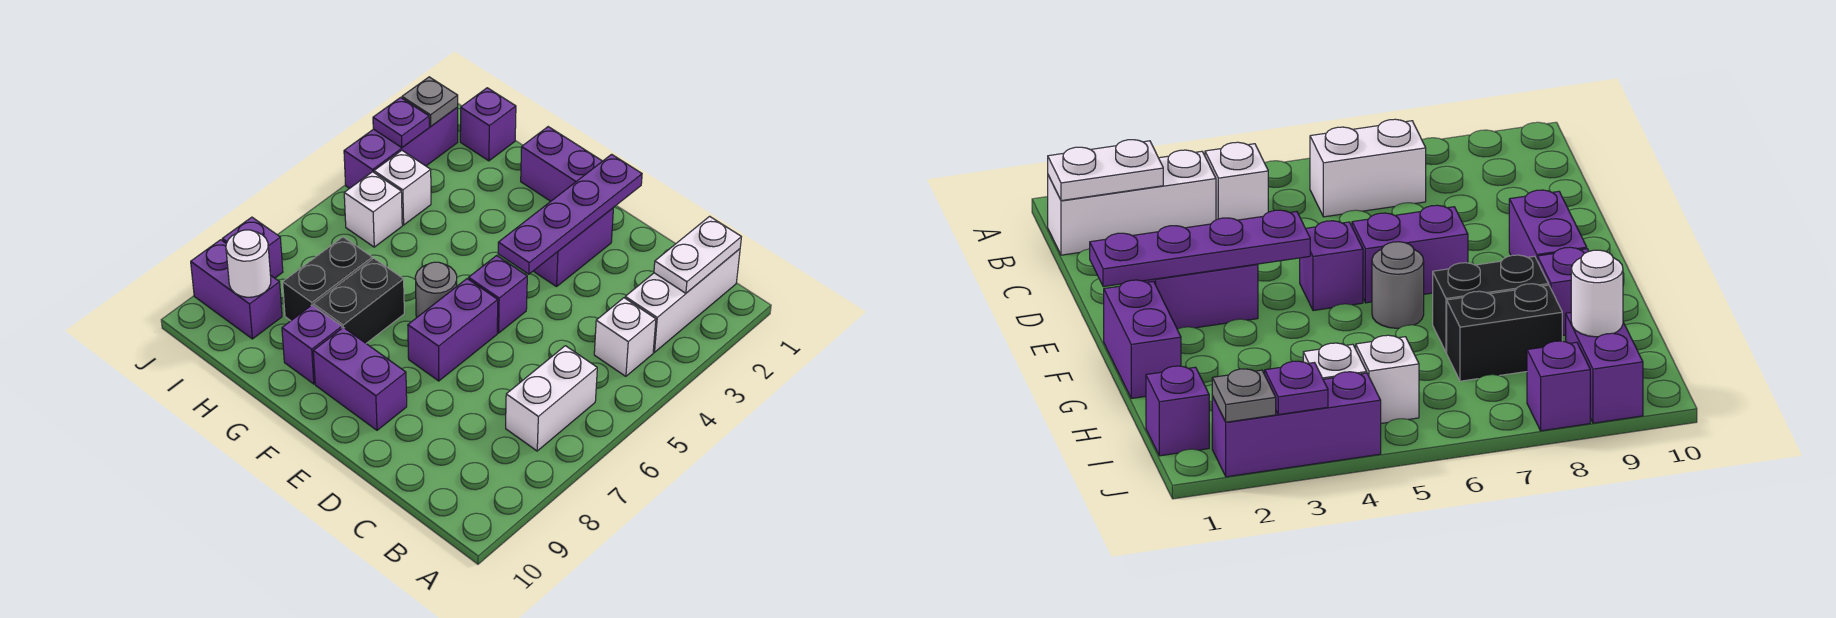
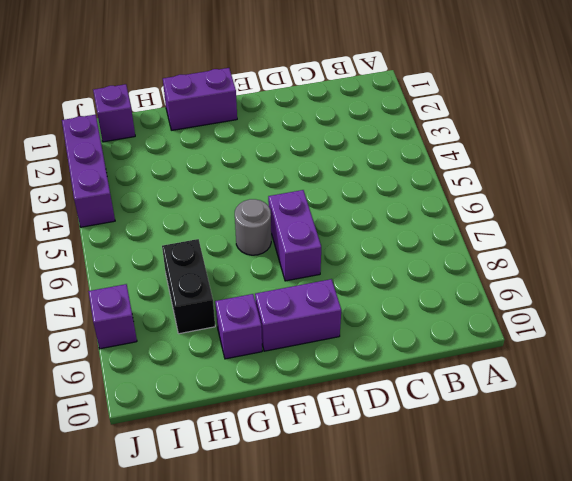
none -> white 1x3 brick [625,249,740,352]
none -> white 1x1 brick [594,298,656,376]
none -> white 1x2 brick [506,346,597,451]

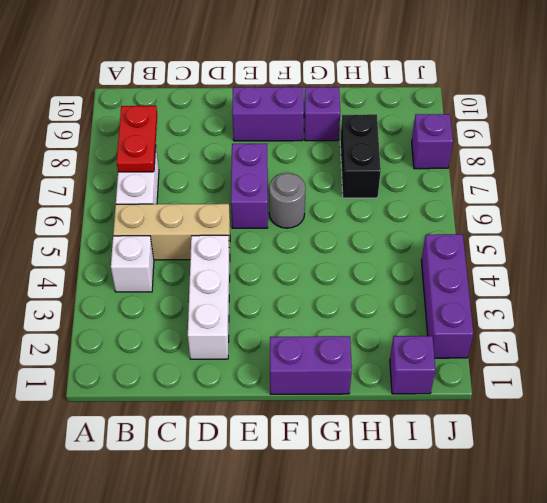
tan 1x3 brick [113,204,230,260] -> none
red 1x2 plate [117,106,157,172] -> none
white 1x3 brick [188,235,230,359] -> white 1x3 brick moved to [625,249,740,352]
none -> purple 1x2 brick [534,208,613,287]
none -> purple 1x1 brick [469,255,527,333]
none -> black 1x2 brick [314,258,404,343]

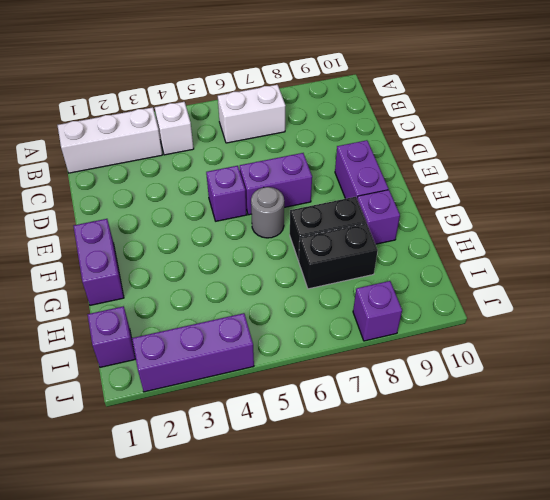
none -> purple 1x2 brick [534,208,613,287]
none -> white 1x1 brick [374,150,431,225]
none -> white 1x1 brick [344,172,402,247]

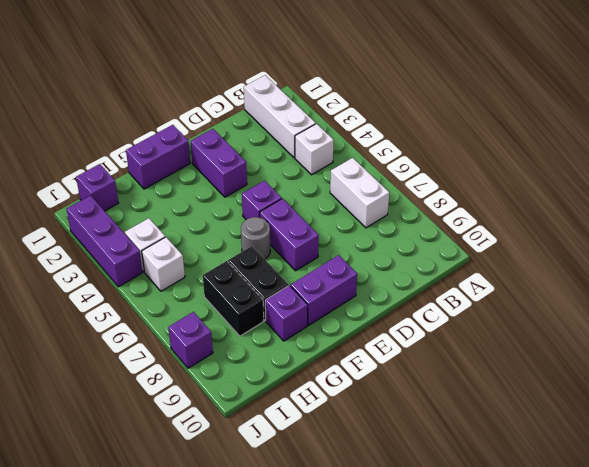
none -> purple 1x2 brick [191,240,282,339]
none -> white 1x2 plate [654,216,741,293]
none -> purple 1x4 plate [498,154,642,274]

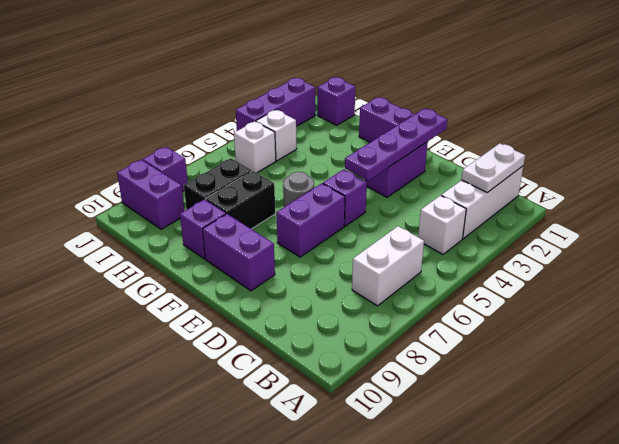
none -> white 1x1 round brick [226,230,271,297]
none -> grey 1x1 plate [402,77,458,126]
none -> purple 1x1 plate [373,98,429,147]

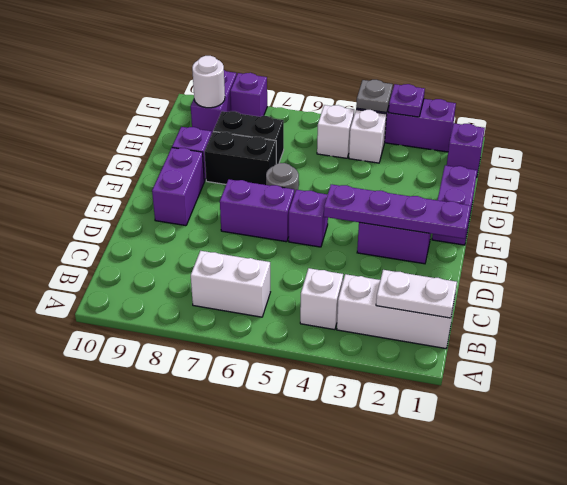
grey 1x1 plate [356,80,393,113] -> grey 1x1 plate moved to [402,77,458,126]

